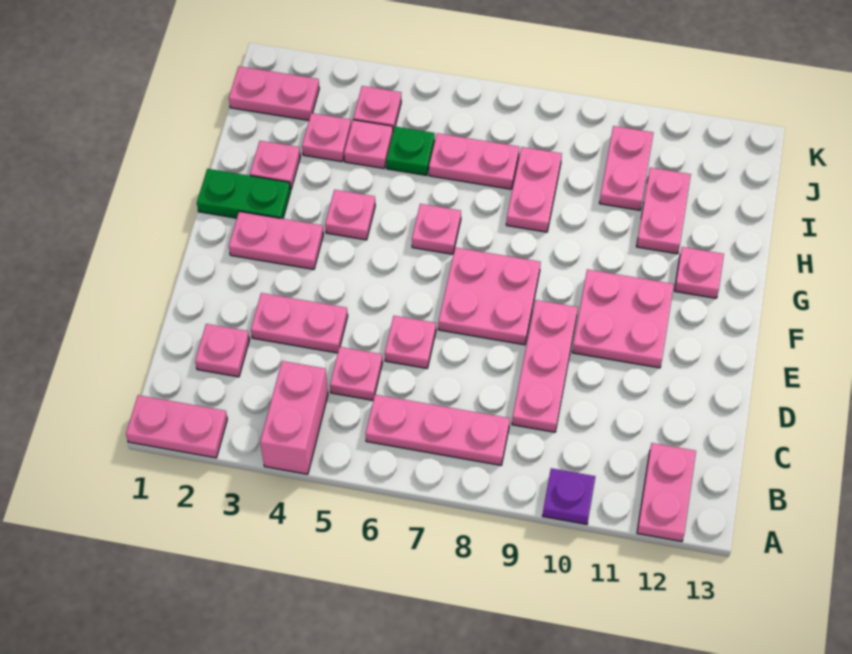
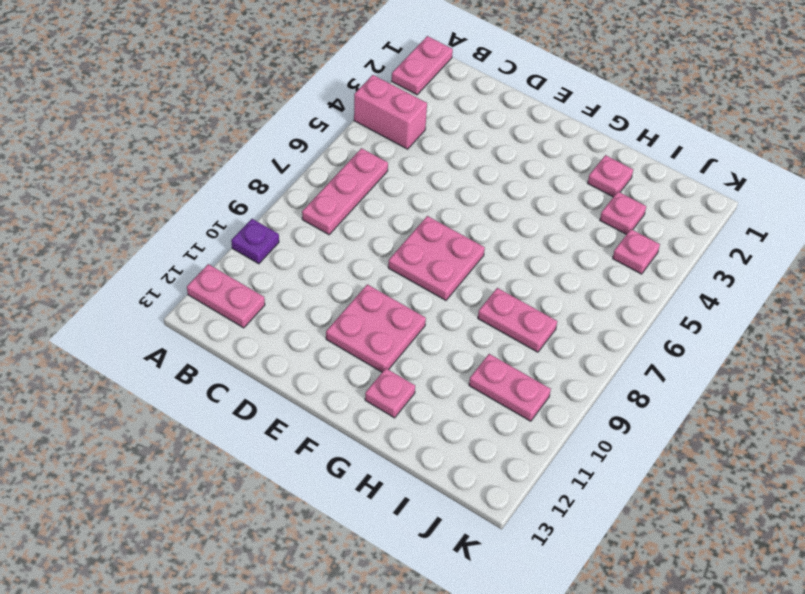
none -> pink 1x1 plate [195,324,250,377]
none -> pink 1x1 plate [330,347,382,400]
none -> pink 1x3 plate [512,300,578,432]

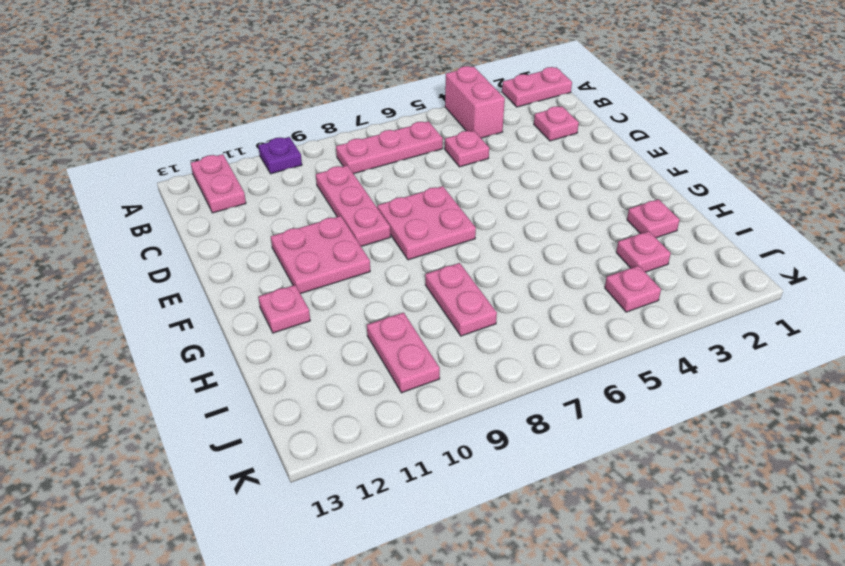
none -> pink 1x2 plate [251,293,348,353]
none -> pink 1x1 plate [385,316,436,368]
none -> pink 1x2 plate [229,211,323,269]

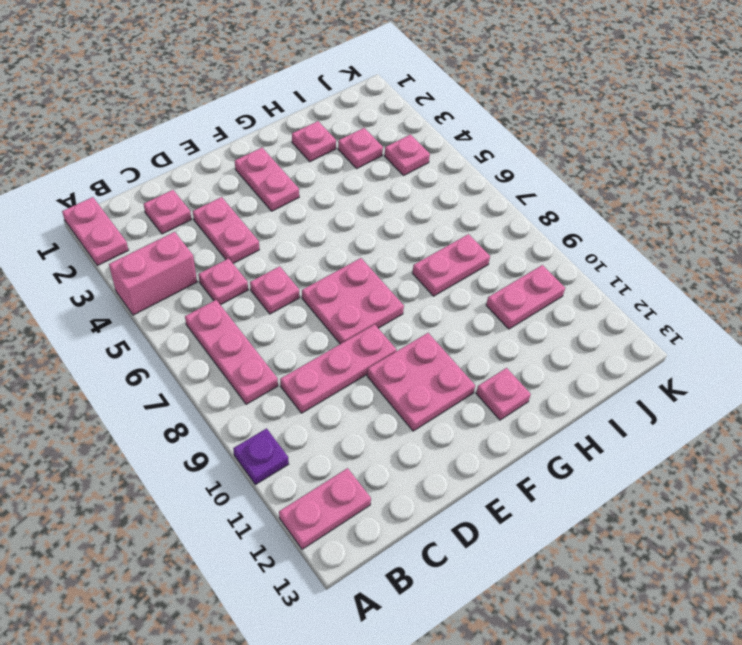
none -> green 1x2 plate [197,169,291,219]
none -> pink 1x1 plate [325,190,375,240]
none -> pink 1x1 plate [412,204,461,254]

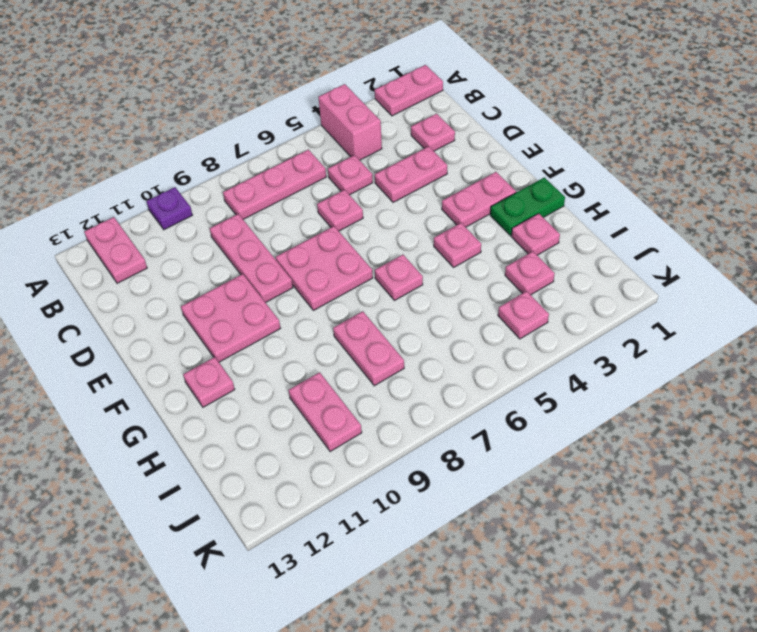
none -> pink 1x2 plate [636,168,691,254]
none -> pink 1x1 plate [344,120,393,168]
none -> green 1x1 plate [386,127,435,176]

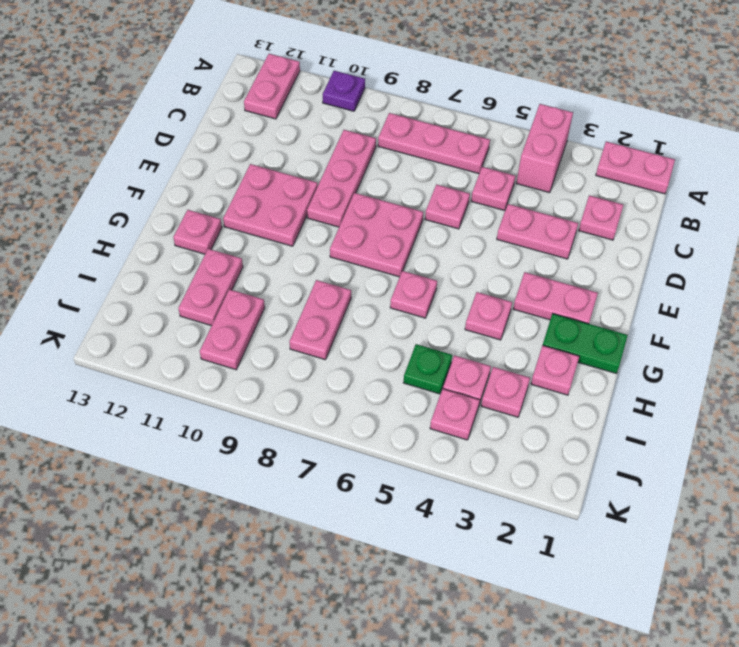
none -> pink 1x2 plate [429,133,519,189]
none -> pink 1x2 plate [229,66,319,120]

